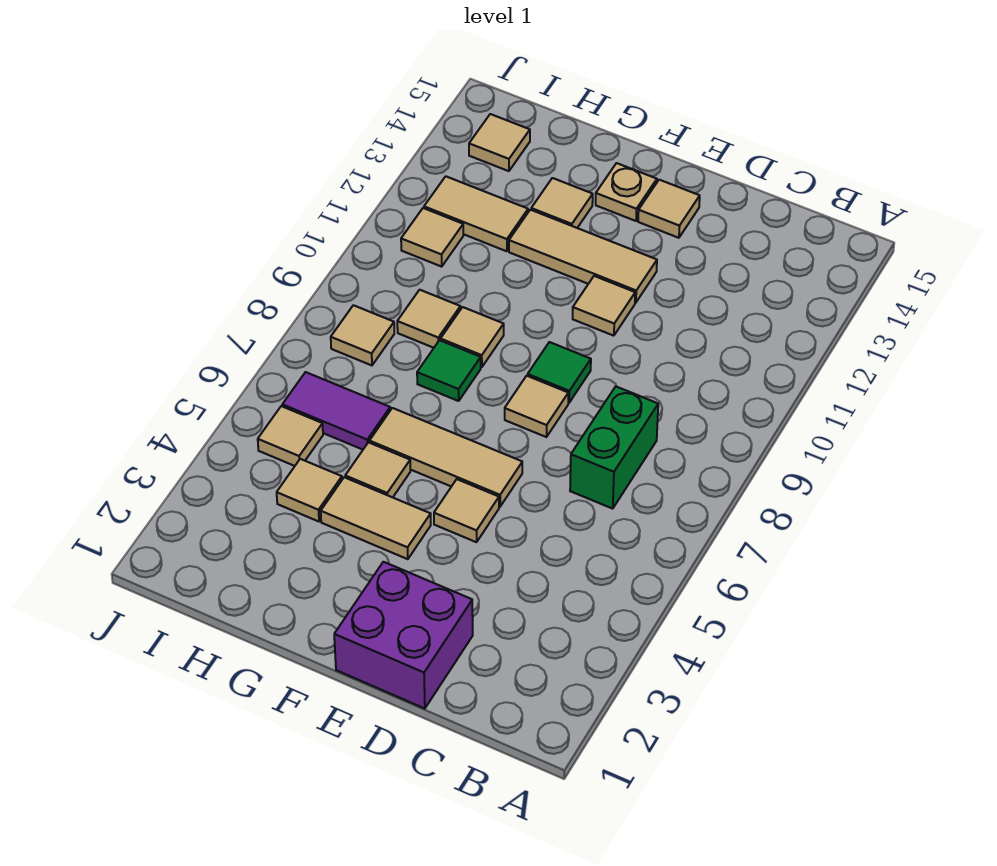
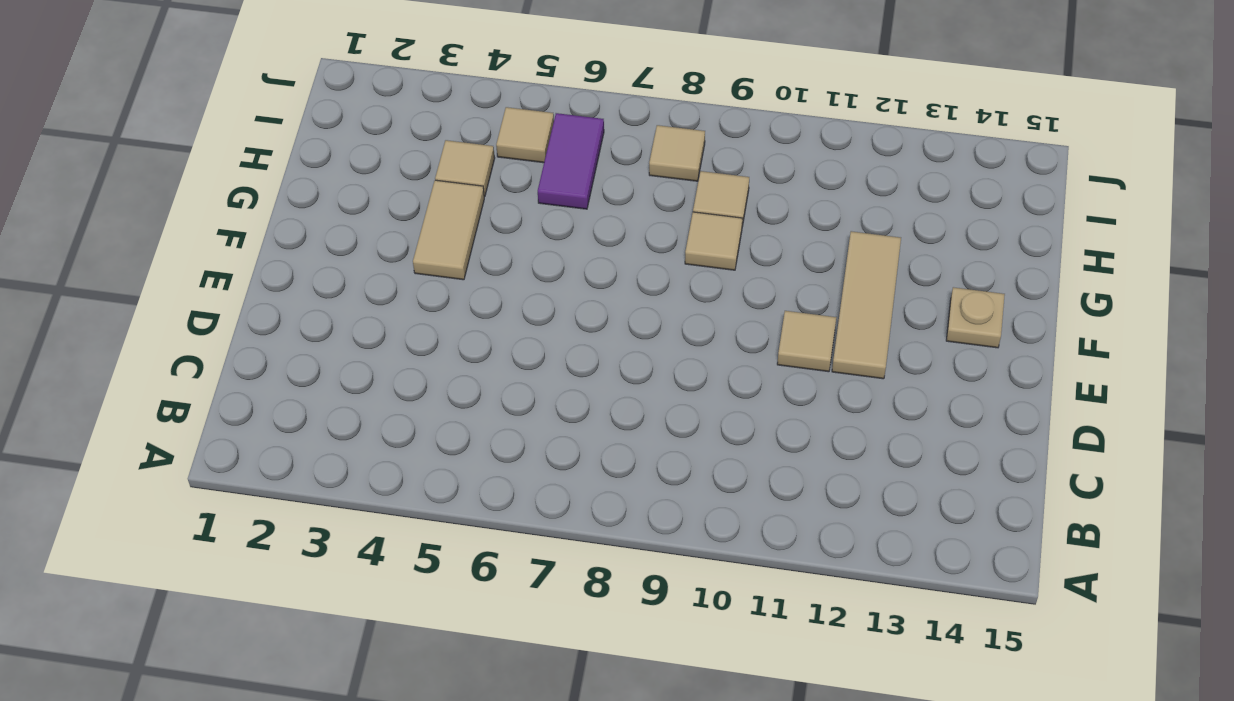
none -> green 1x2 brick [570,386,658,509]
none -> purple 2x2 brick [334,562,473,709]
none -> tan 1x1 tile [434,479,499,542]

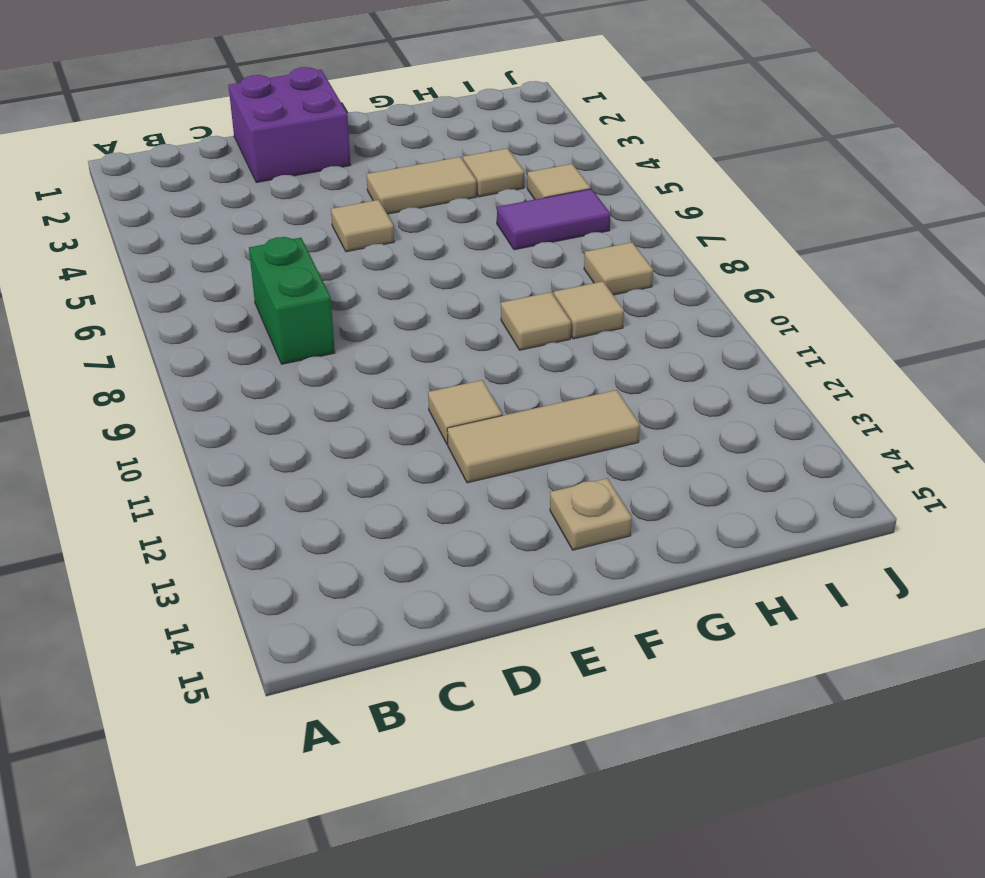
none -> tan 1x3 tile [369,408,522,507]
none -> tan 1x1 tile [505,376,568,437]
none -> green 1x1 tile [528,342,591,403]

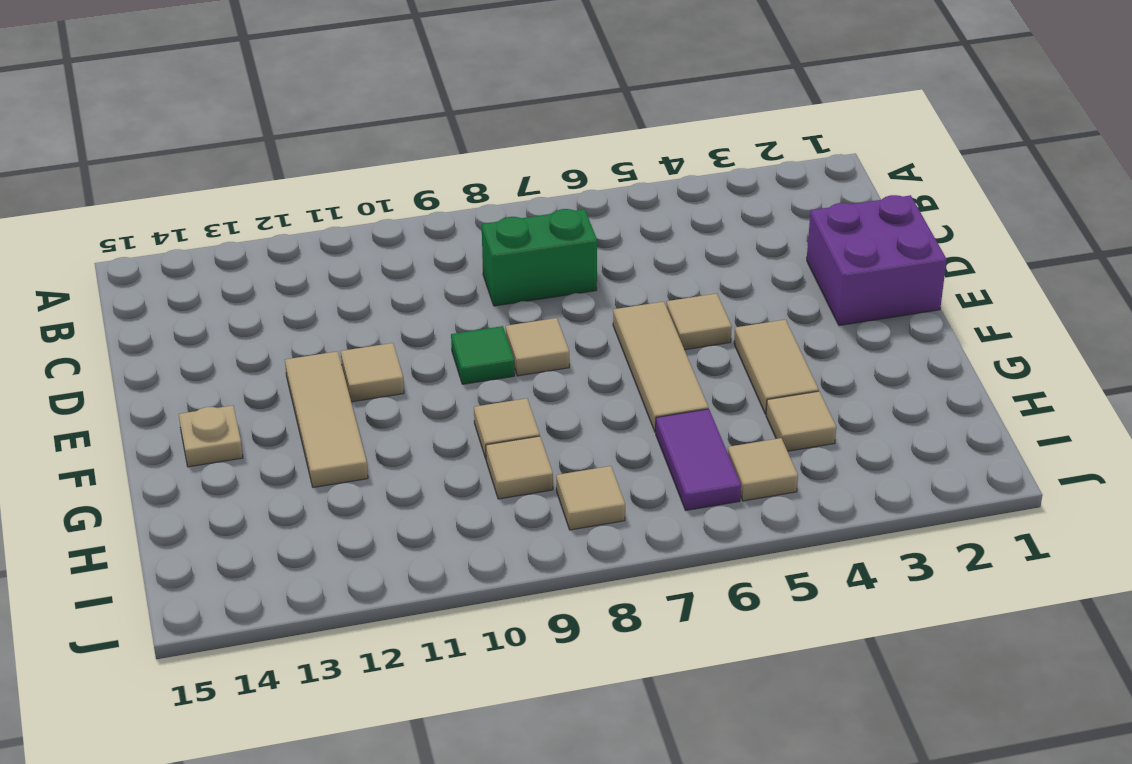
none -> tan 1x1 tile [638,180,700,238]
none -> tan 1x1 tile [345,442,410,497]
none -> green 1x1 tile [417,340,481,401]

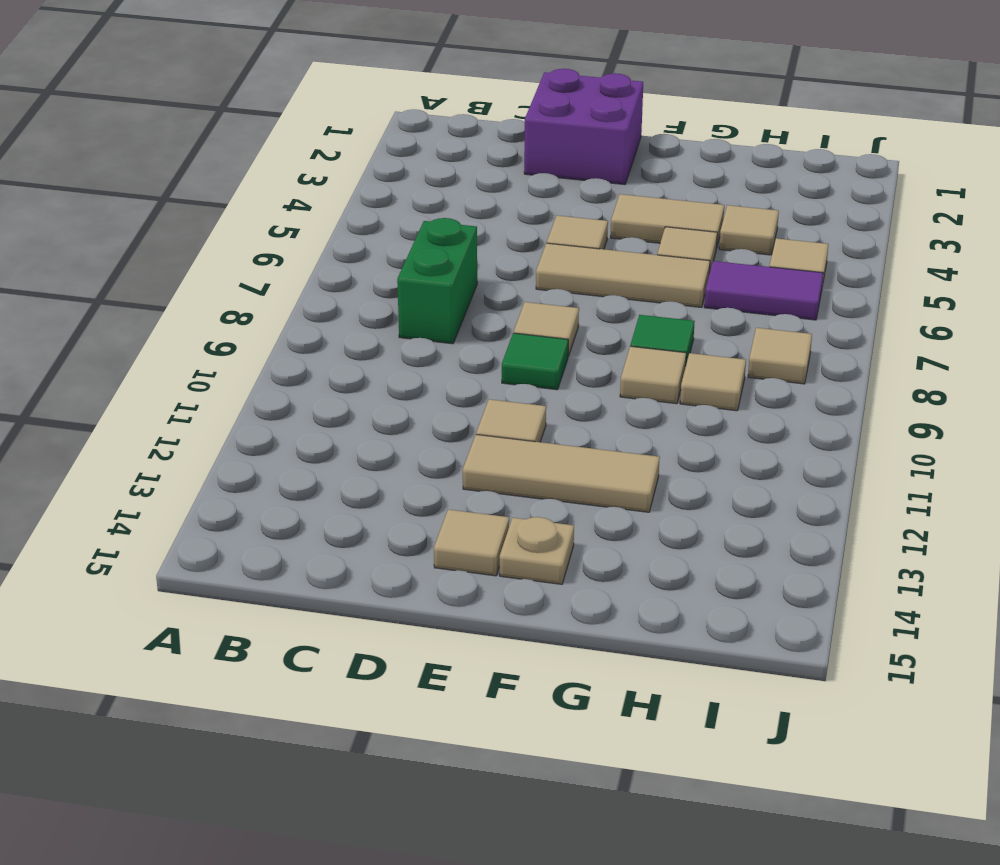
none -> tan 1x1 tile [531,178,593,228]
none -> tan 1x2 tile [424,176,528,251]
none -> tan 1x1 tile [401,208,463,267]

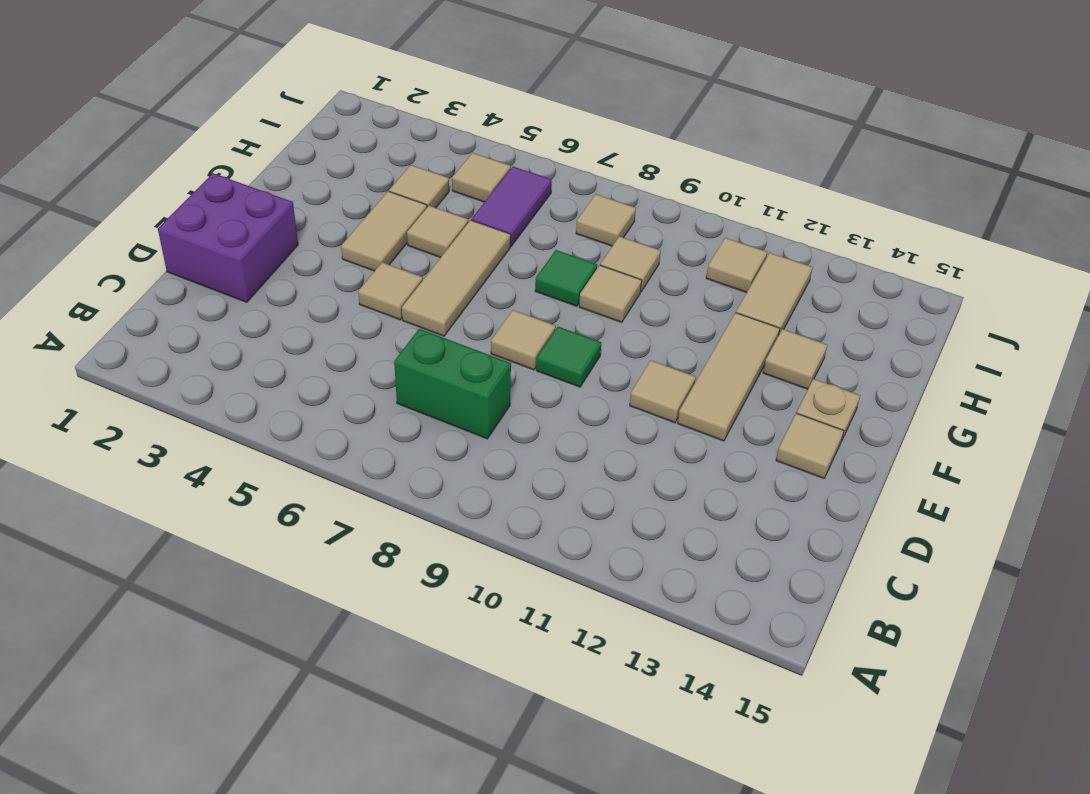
none -> tan 1x1 tile [469,114,530,171]

